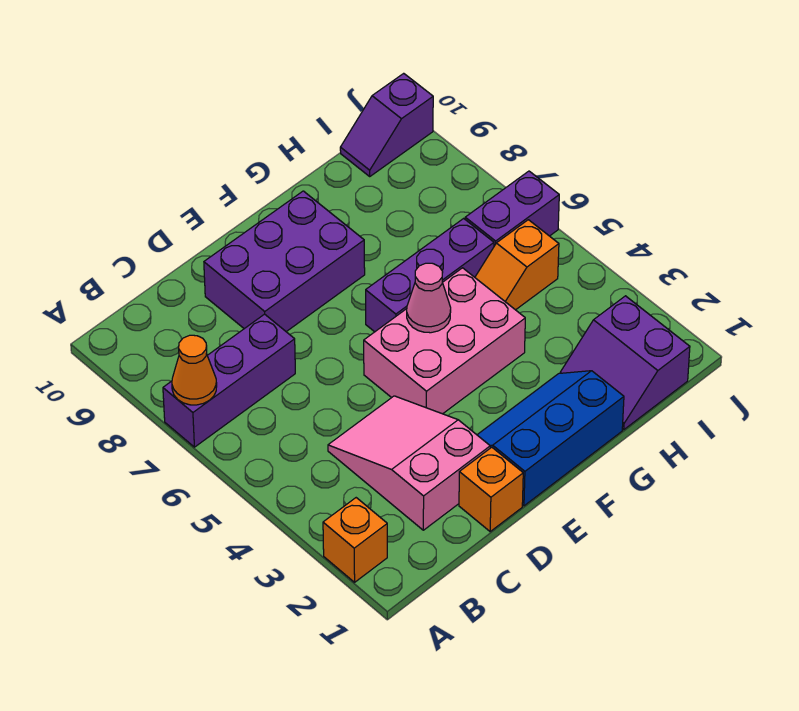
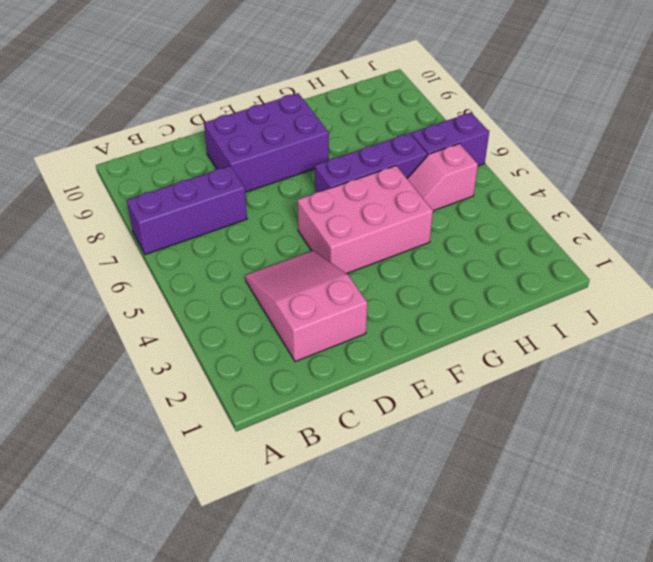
pink 1x2 slope [407,144,478,211] -> orange 1x2 slope [475,220,559,310]
none -> orange 1x1 brick [323,498,387,582]
none -> orange 1x1 brick [459,447,523,531]
none -> blue 2x3 slope [477,371,624,506]

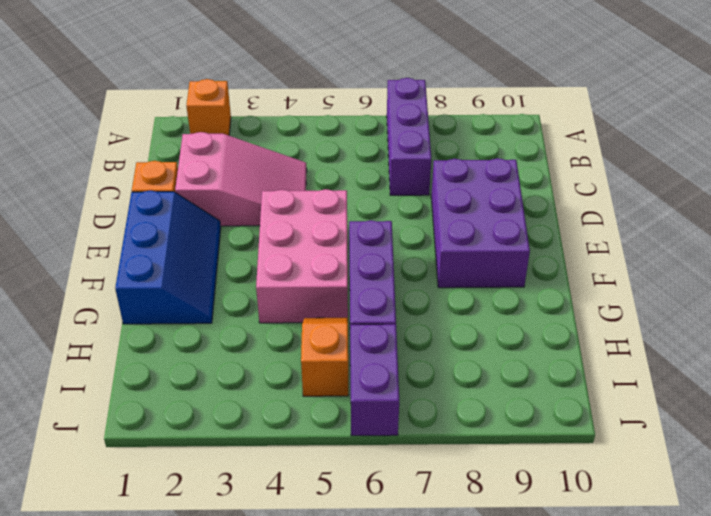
none -> purple 2x2 slope [560,296,690,430]
none -> purple 1x2 slope [340,73,433,176]
none -> orange 1x1 cone [172,335,217,405]

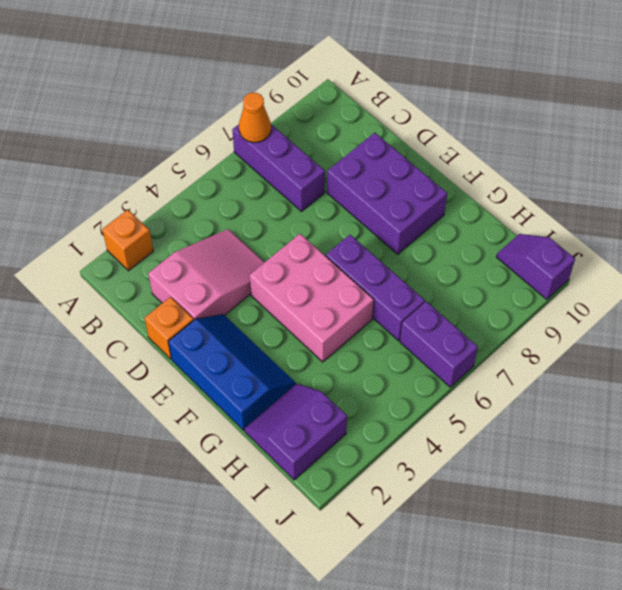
none -> orange 1x2 slope [475,220,559,310]
none -> pink 1x1 cone [407,263,451,333]

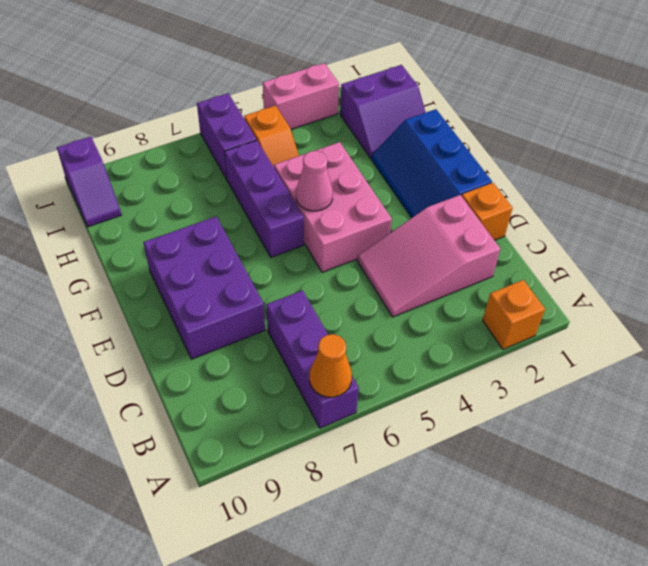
pink 1x2 brick [263,63,339,129] -> none

